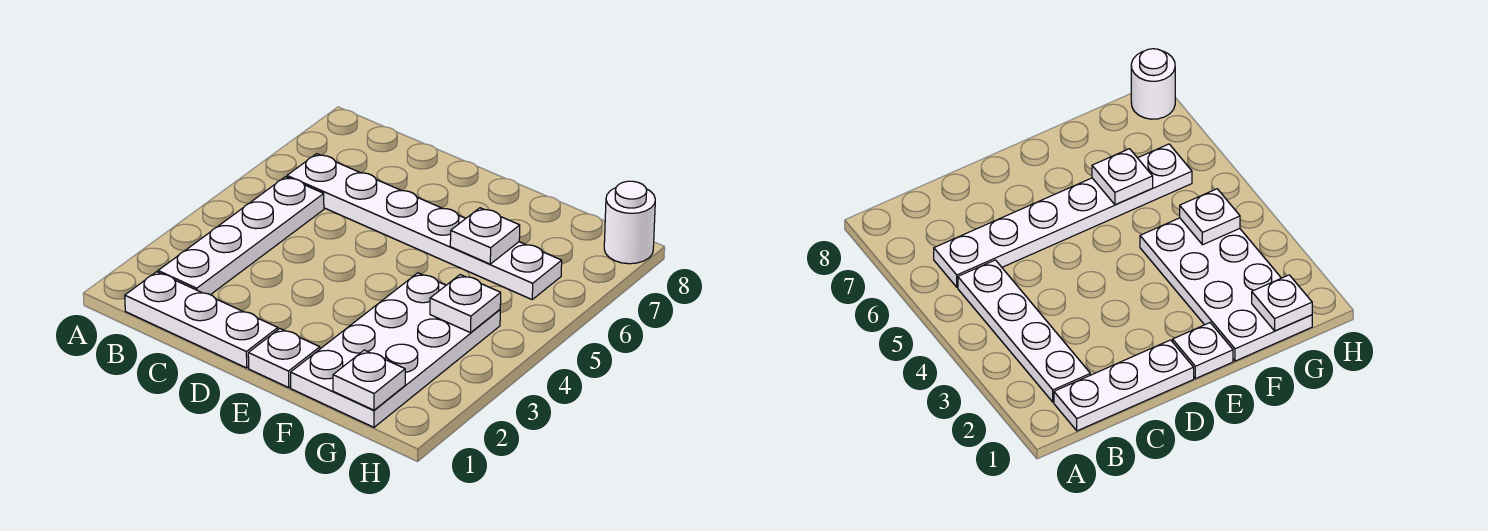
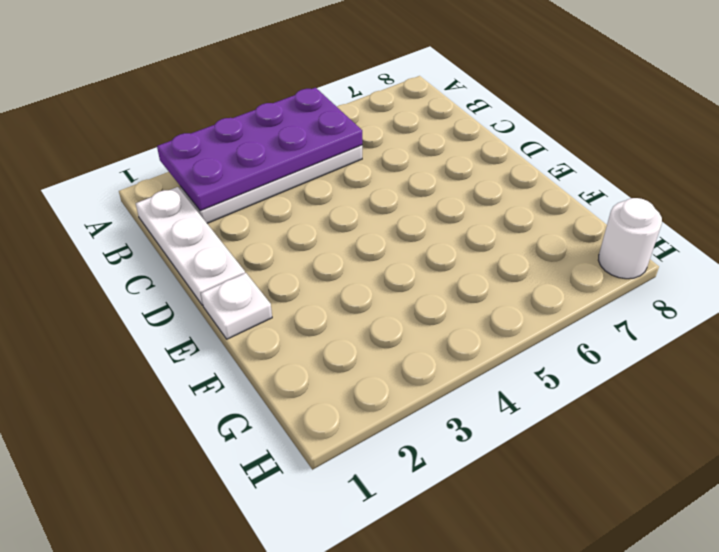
purple 2x4 plate [157,88,362,211] -> none
none -> white 1x6 plate [287,154,562,299]
none -> white 2x4 plate [291,273,500,427]

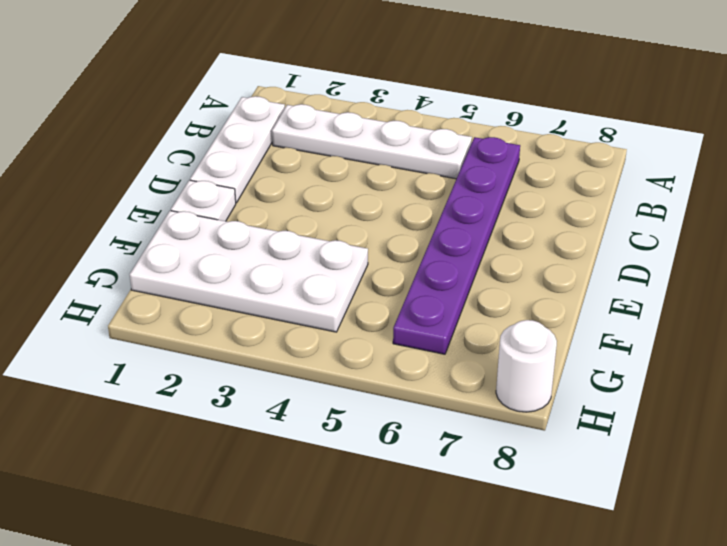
purple 1x6 plate [393,137,520,354] -> white 1x6 plate [287,154,562,299]
none -> white 1x1 plate [450,208,520,264]
none -> white 1x1 plate [333,350,405,410]

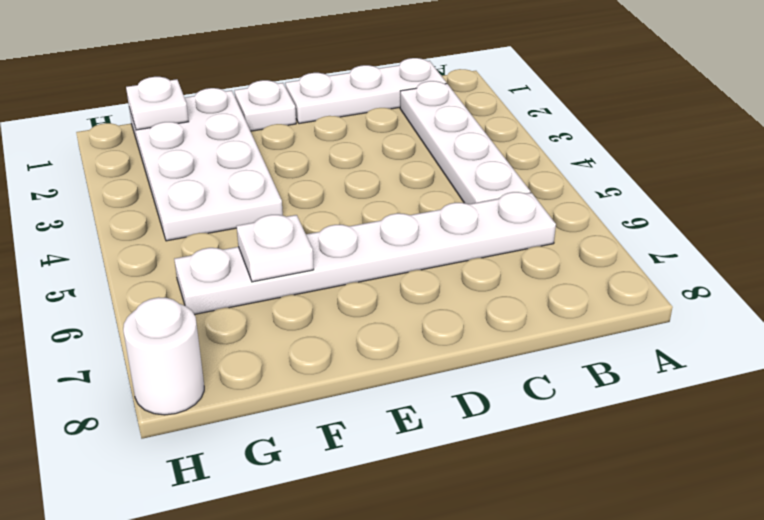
none -> white 1x1 plate [430,275,501,333]

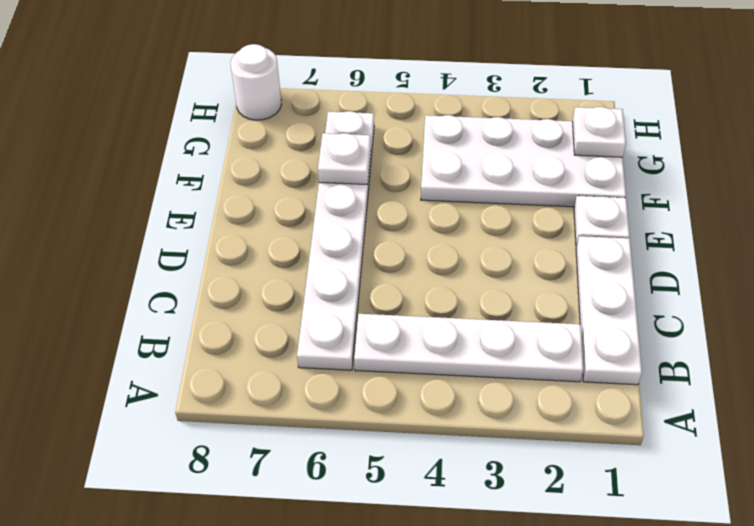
none -> white 1x1 plate [430,275,501,333]

